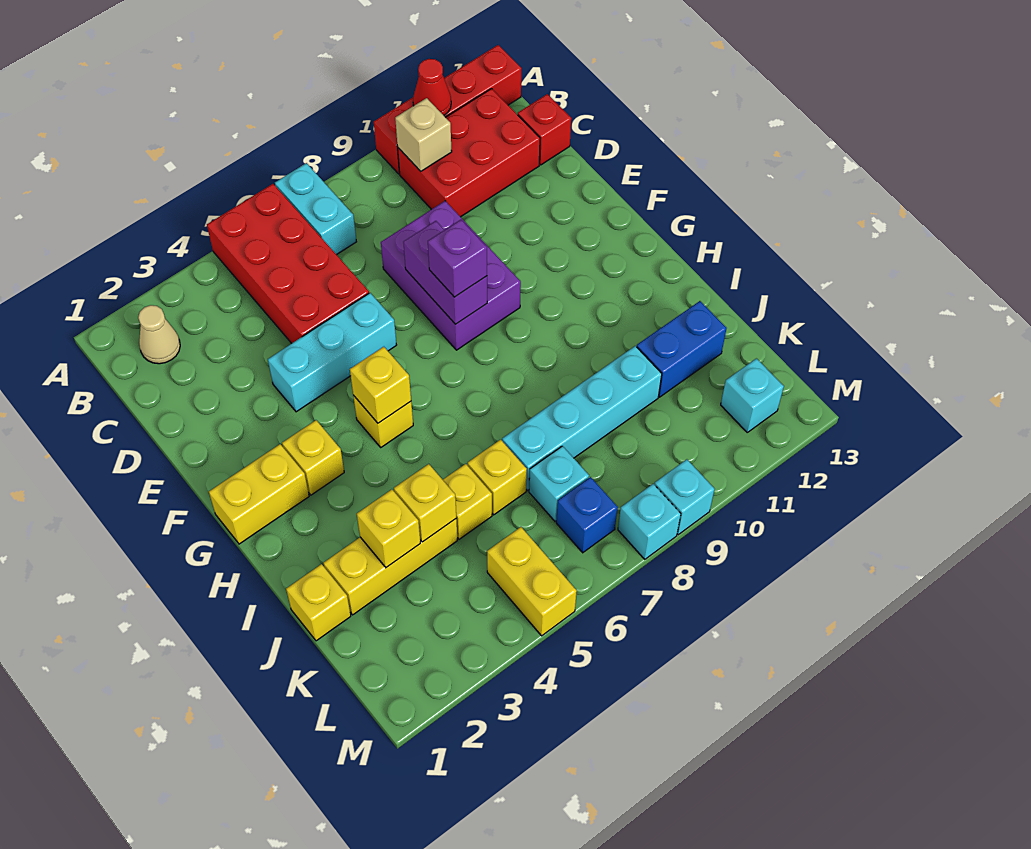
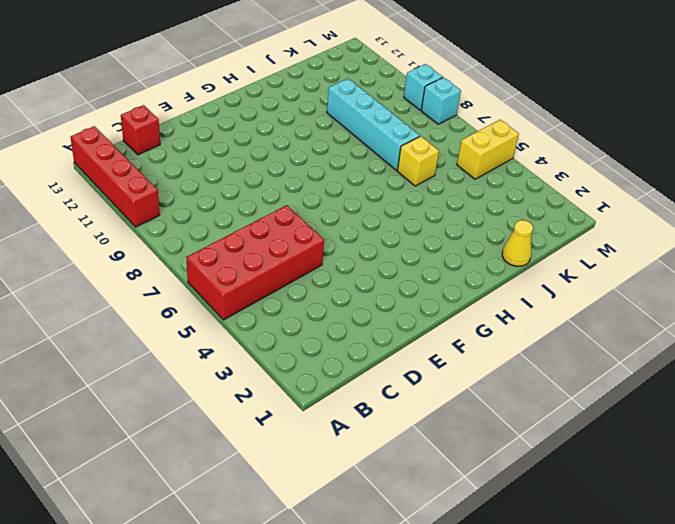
yellow 1x1 cone [502,220,533,266] -> yellow 1x1 brick [286,564,351,641]
none -> cyan 1x2 brick [275,163,356,255]
none -> tan 1x1 cone [138,305,180,364]
none -> red 2x3 brick [398,89,540,217]
none -> purple 2x3 brick [381,201,521,350]

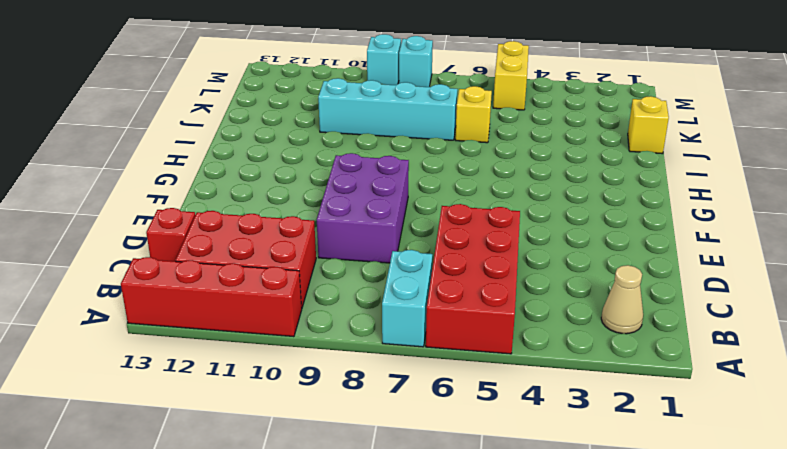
none -> cyan 1x3 brick [268,293,396,412]
none -> yellow 1x2 brick [209,444,309,544]
none -> yellow 1x1 brick [282,420,344,495]
none -> yellow 1x1 brick [353,395,413,447]

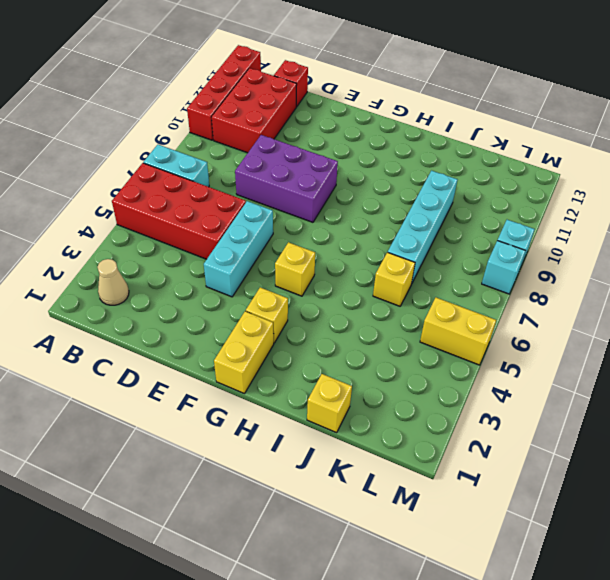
none -> yellow 1x3 brick [324,519,457,615]
none -> yellow 1x1 brick [443,464,492,539]
none -> blue 1x2 brick [637,301,727,397]
none -> cyan 1x1 brick [529,446,589,521]

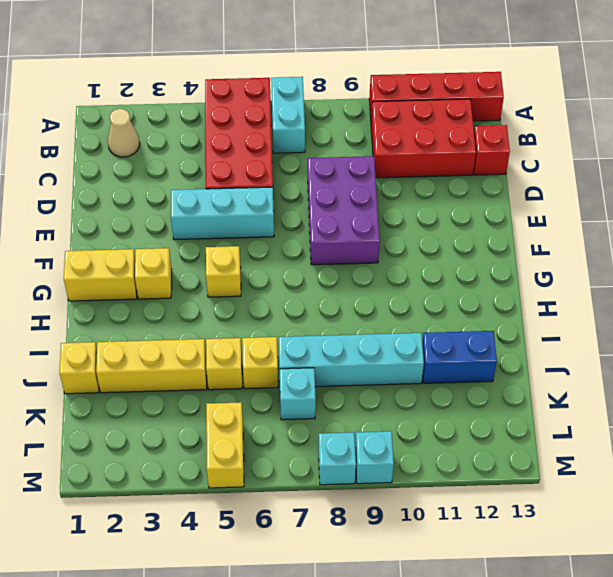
none -> blue 1x1 brick [556,477,618,553]
none -> cyan 1x1 brick [721,358,784,432]
none -> red 1x1 cone [413,59,451,115]
none -> tan 1x1 brick [395,98,452,171]

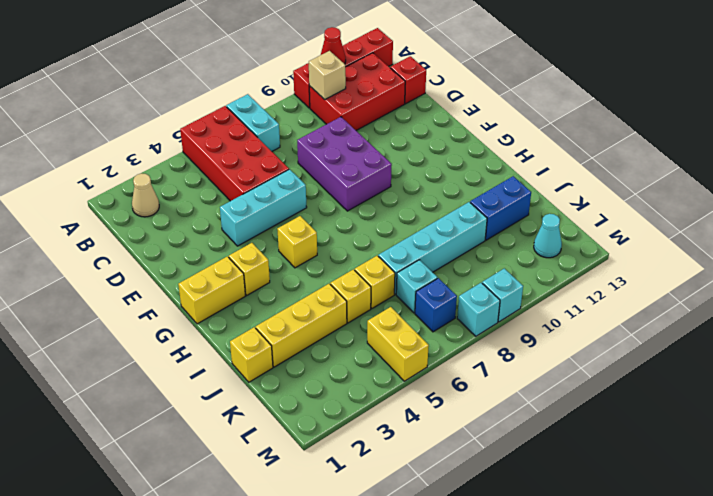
cyan 1x1 cone [534,214,562,258] -> cyan 1x1 brick [721,358,784,432]
none -> purple 1x2 brick [403,221,487,324]
none -> yellow 1x1 brick [350,347,411,423]
none -> yellow 1x1 brick [357,489,420,567]
none -> yellow 1x1 brick [394,464,456,542]

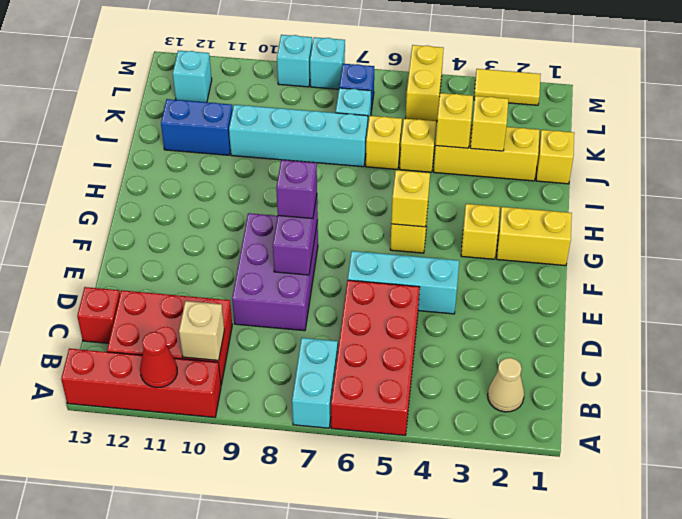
yellow 1x2 tile [474,69,541,105] -> none

